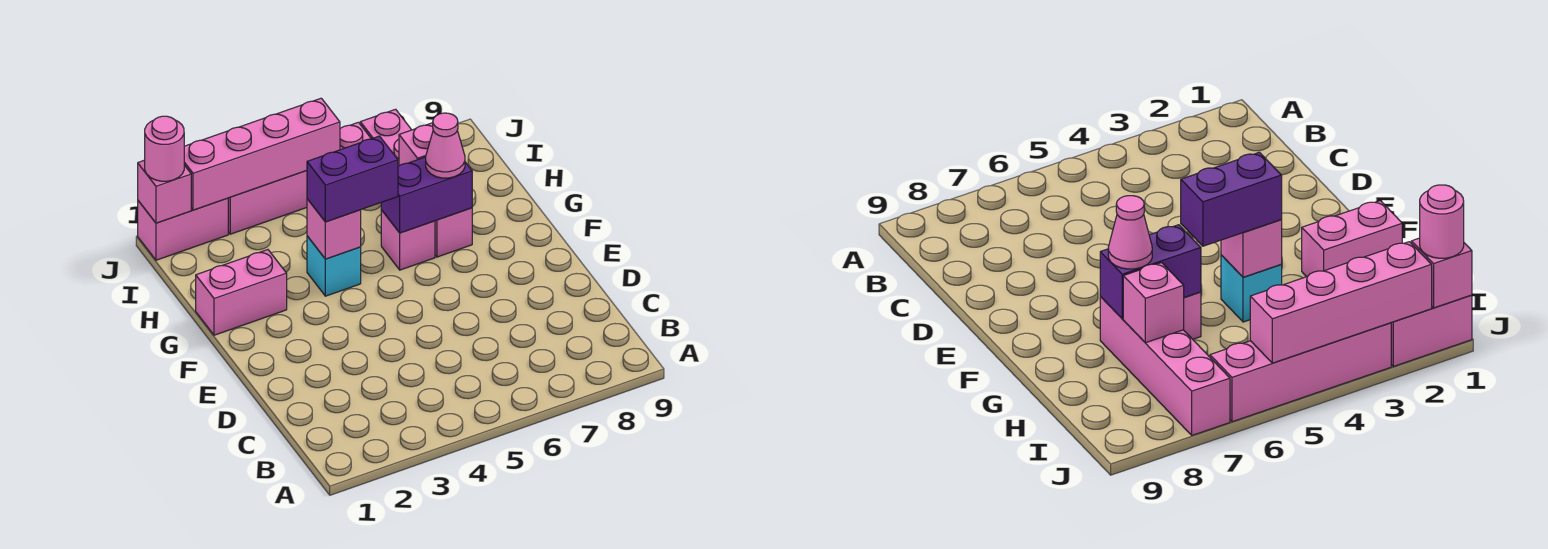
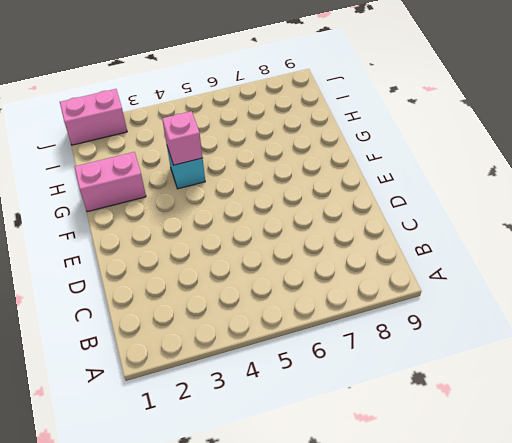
none -> pink 1x1 brick [381,210,435,270]
none -> pink 1x4 brick [360,109,472,257]
none -> pink 1x4 brick [228,122,371,234]

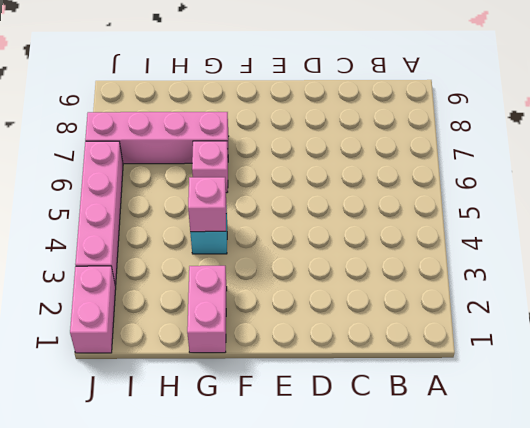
none -> purple 1x2 brick [381,157,472,233]
none -> pink 1x1 brick [399,123,433,166]
none -> pink 1x1 brick [138,160,191,223]

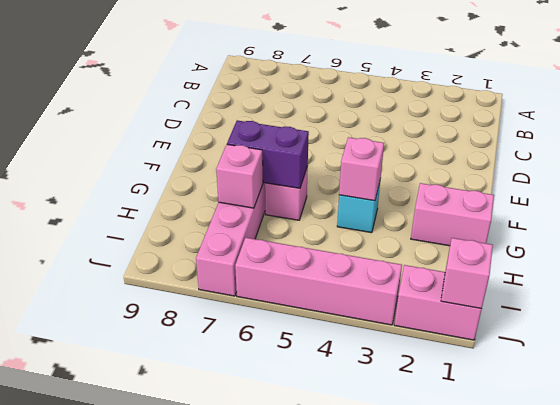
none -> pink 1x4 brick [184,98,340,210]
none -> purple 1x2 brick [307,136,398,222]
none -> pink 1x1 cone [426,113,465,178]

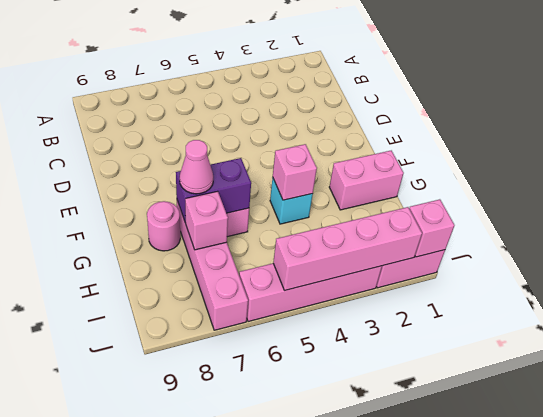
pink 1x1 round brick [147,201,180,251] -> pink 1x1 round brick moved to [145,116,184,181]
none -> purple 1x2 brick [307,136,398,222]

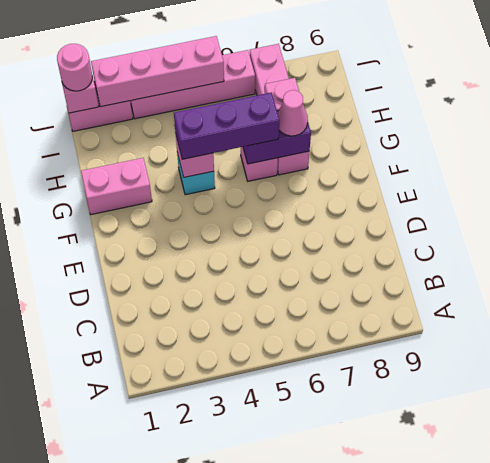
purple 1x3 brick [174,93,279,159] -> purple 1x2 brick [307,136,398,222]

